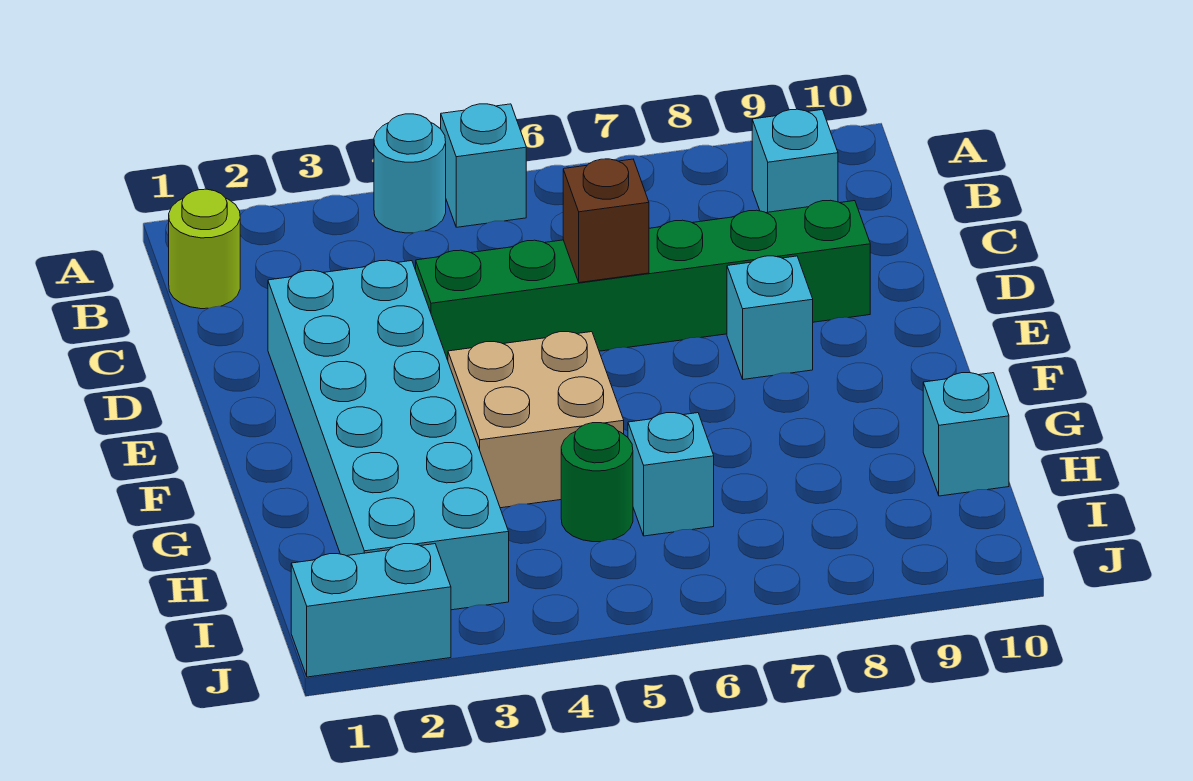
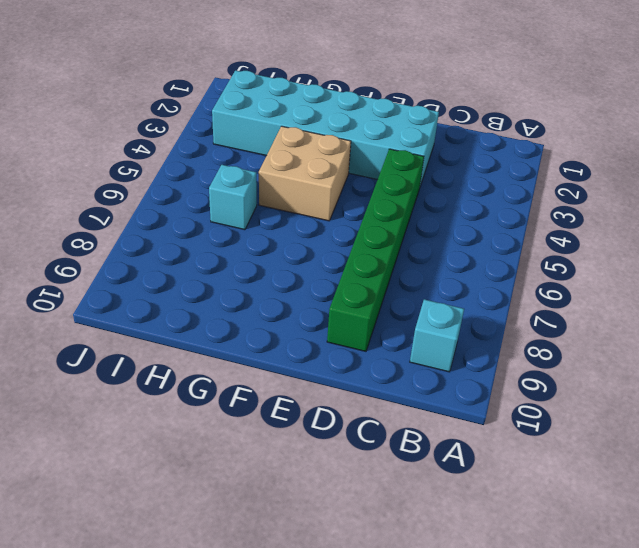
none -> cyan 1x1 round brick [374,114,446,233]
none -> cyan 1x1 brick [441,104,526,227]
none -> lime 1x1 round brick [169,189,240,309]

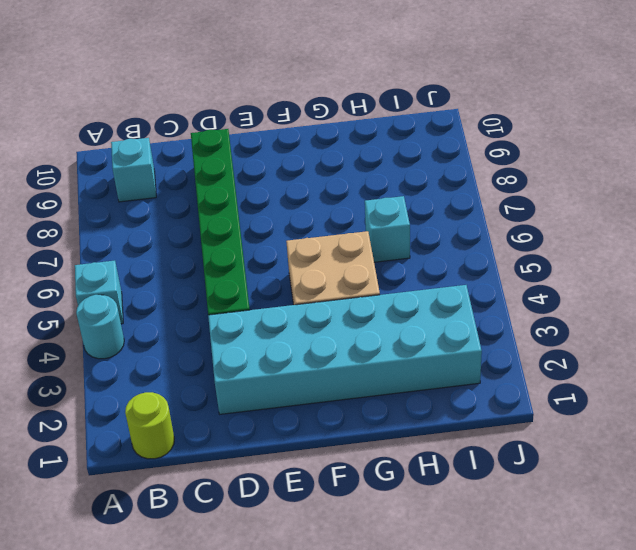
none -> cyan 1x1 brick [727,256,813,379]
none -> green 1x1 round brick [561,423,633,542]
none -> cyan 1x1 brick [923,373,1009,496]

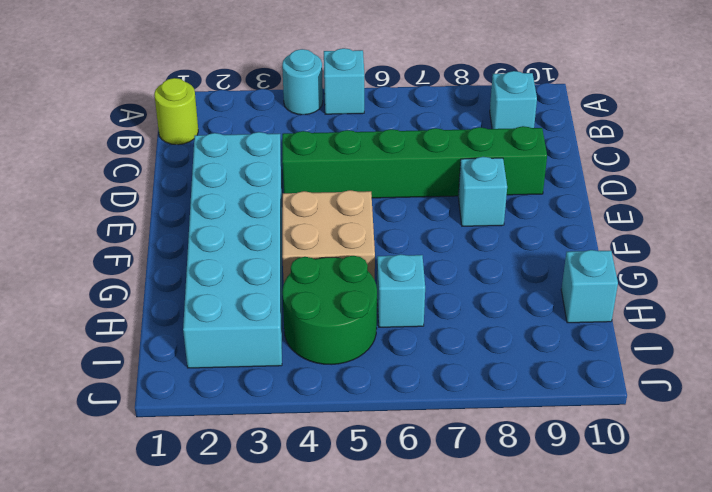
green 2x2 round brick [282,256,377,365] -> green 1x1 round brick [561,423,633,542]
none -> cyan 1x2 brick [291,544,451,677]
none -> brown 1x1 brick [563,159,649,283]

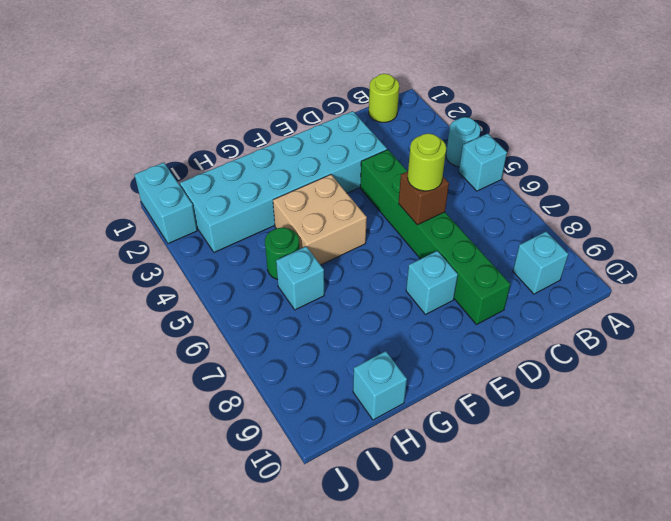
lime 1x1 round brick [408,134,446,191] -> none

